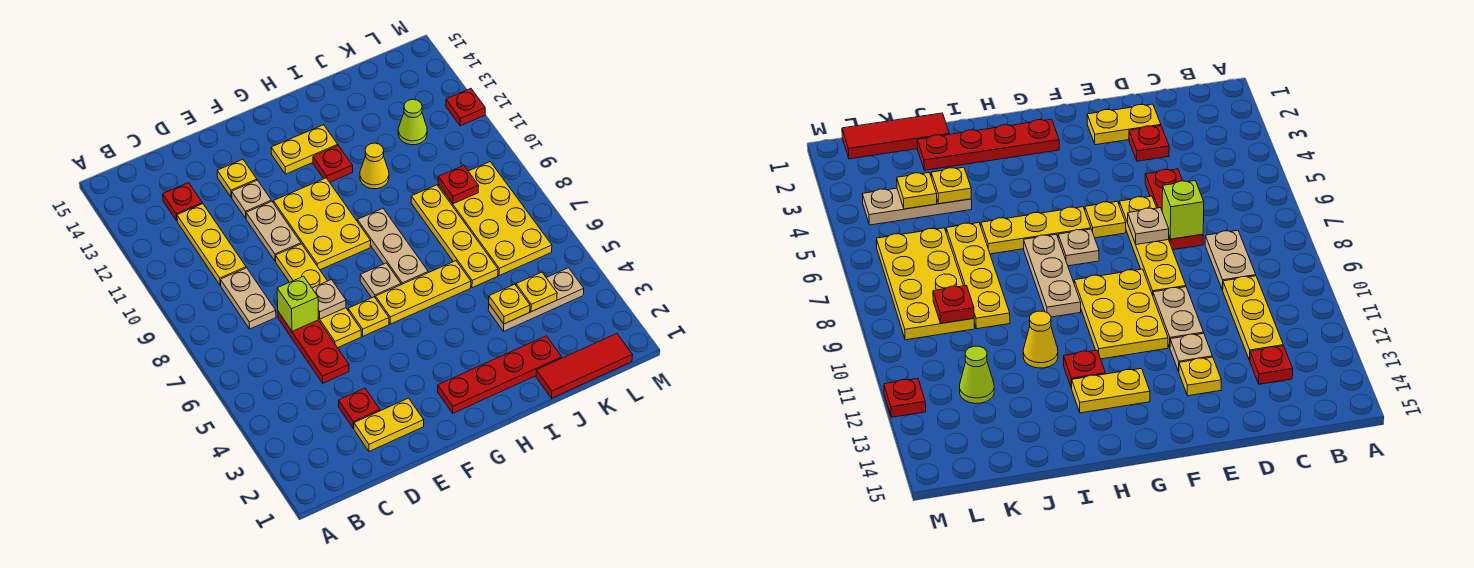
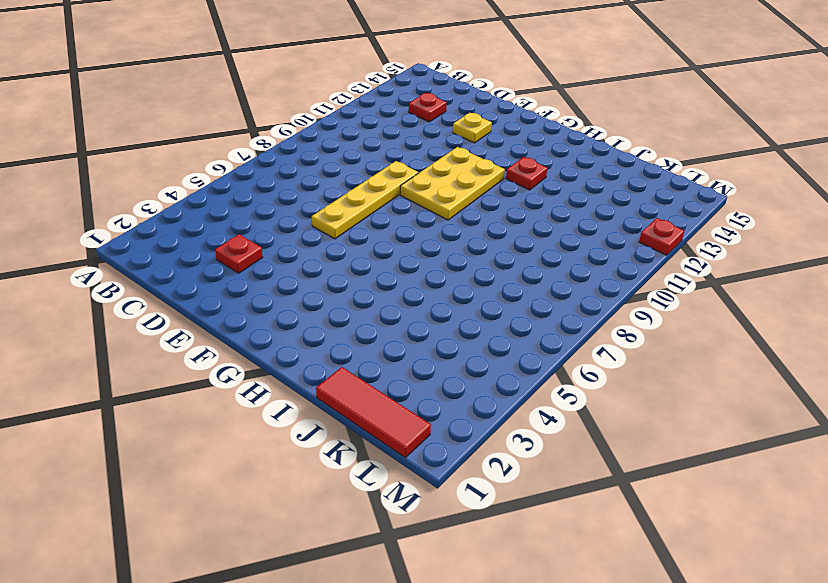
none -> tan 1x2 plate [221,268,276,329]
none -> yellow 1x3 plate [177,204,246,285]
none -> yellow 1x2 plate [354,398,424,451]
none -> red 1x3 plate [278,312,349,383]

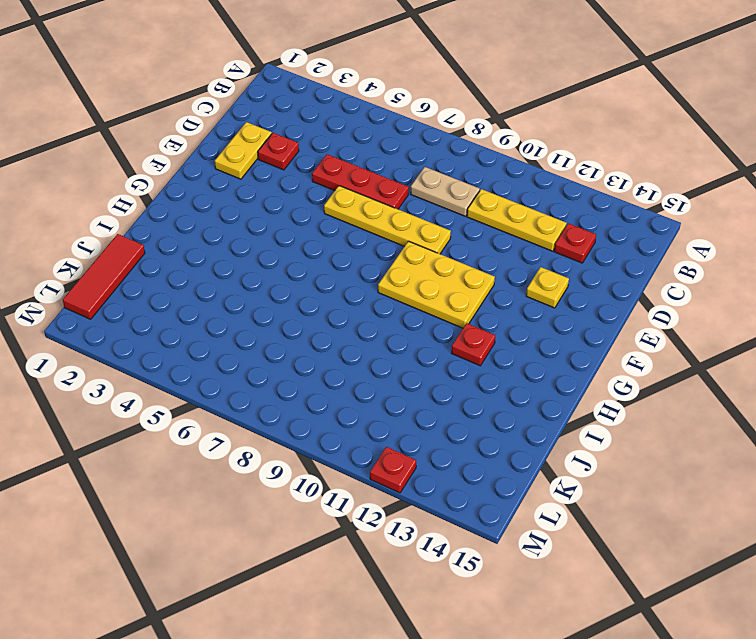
none -> tan 1x2 plate [246,201,301,261]
none -> tan 1x1 plate [232,180,271,218]
none -> yellow 1x1 plate [348,297,389,336]
none -> red 1x4 plate [438,336,562,413]

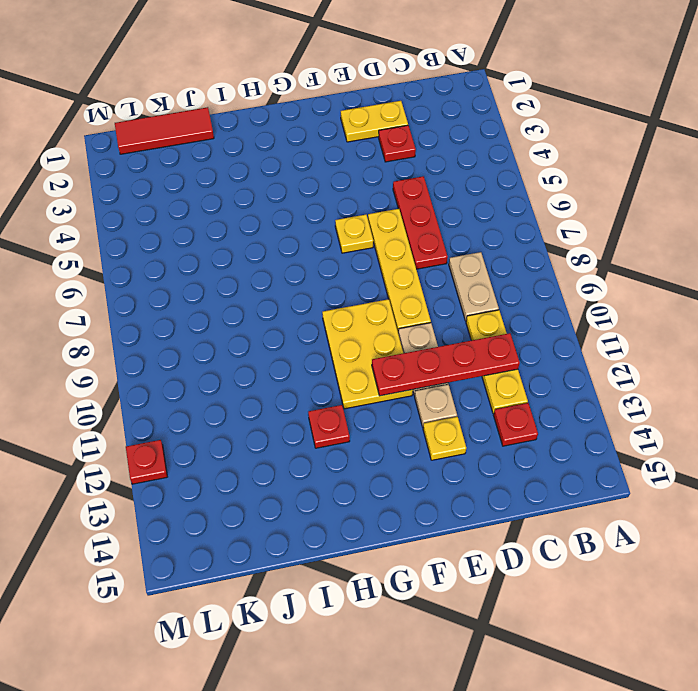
red 1x4 plate [372,333,520,396] -> red 1x4 plate moved to [438,336,562,413]
none -> yellow 1x3 plate [376,261,471,324]
none -> tan 1x1 plate [360,263,401,298]
none -> yellow 1x2 plate [271,125,338,174]
none -> tan 1x3 plate [357,208,428,285]

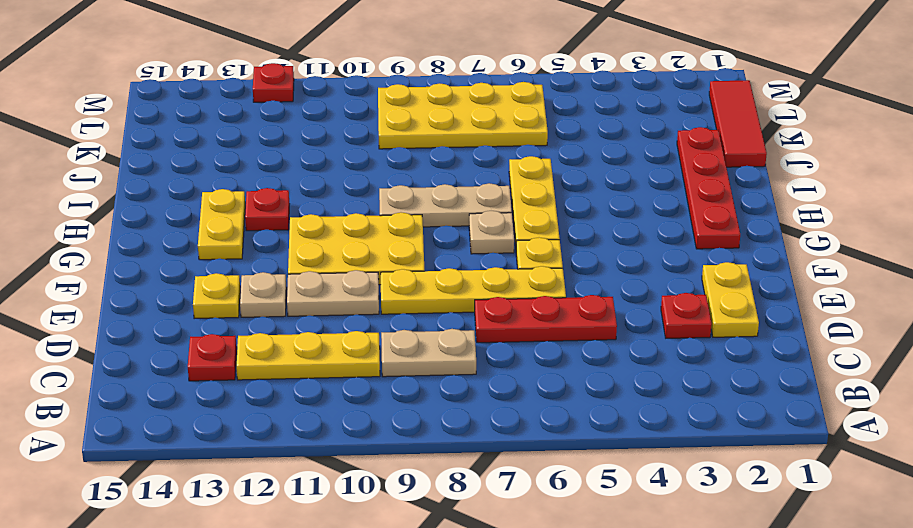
none -> yellow 1x1 cone [360,143,389,189]
none -> tan 1x3 plate [488,268,584,331]
none -> yellow 1x4 plate [411,185,498,288]
none -> lime 1x1 cone [398,99,427,145]

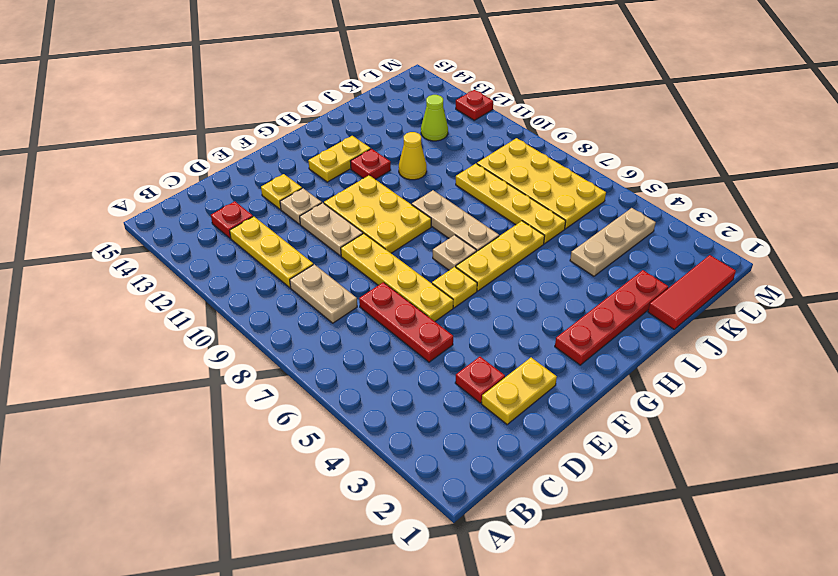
none -> lime 1x1 brick [277,276,318,331]
none -> tan 1x1 plate [312,280,346,319]
none -> yellow 1x1 plate [489,284,530,324]
none -> yellow 1x1 plate [516,272,557,312]

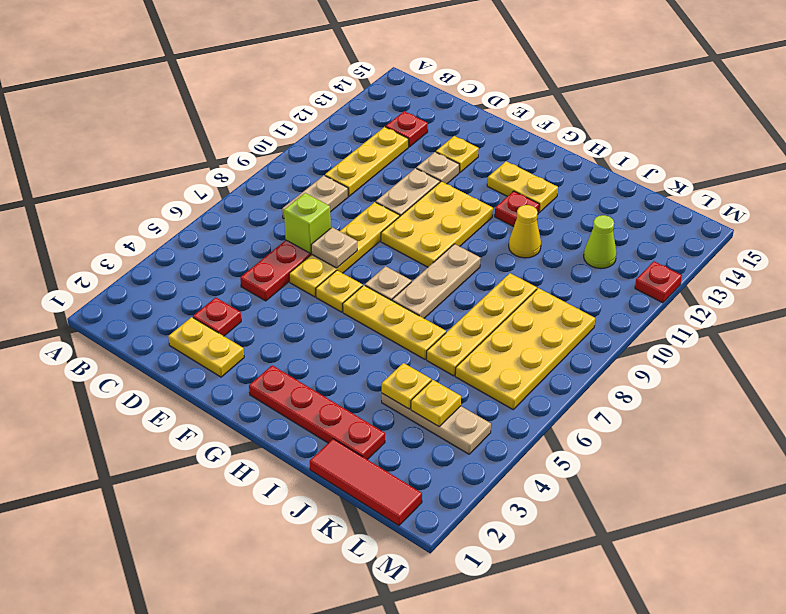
none -> red 1x1 plate [438,165,479,204]

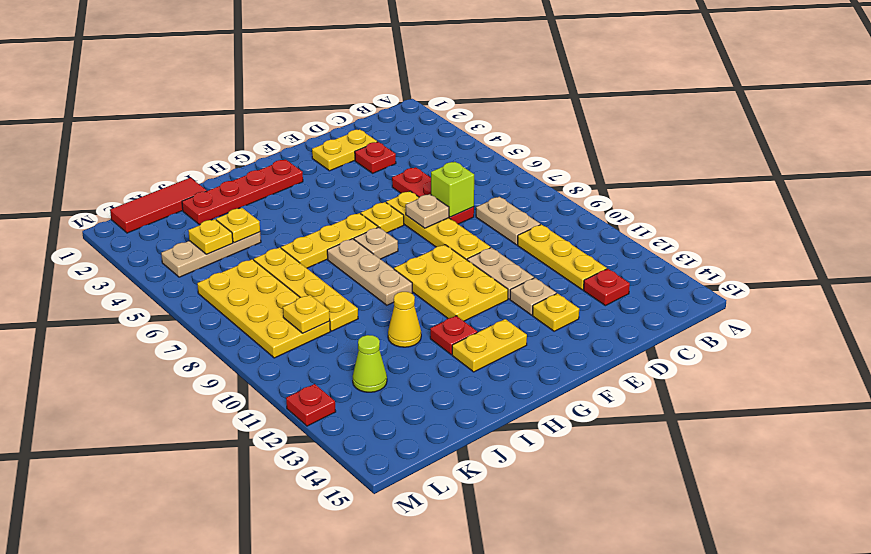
yellow 1x1 plate [283,295,330,333] -> red 1x1 plate [438,165,479,204]

